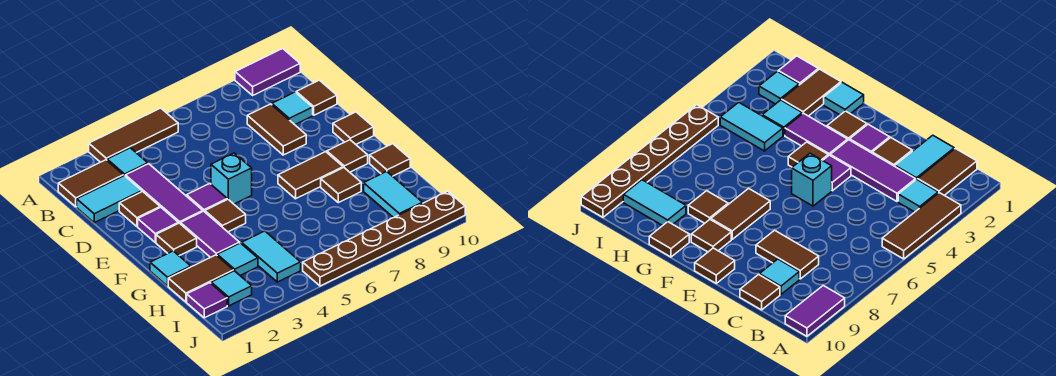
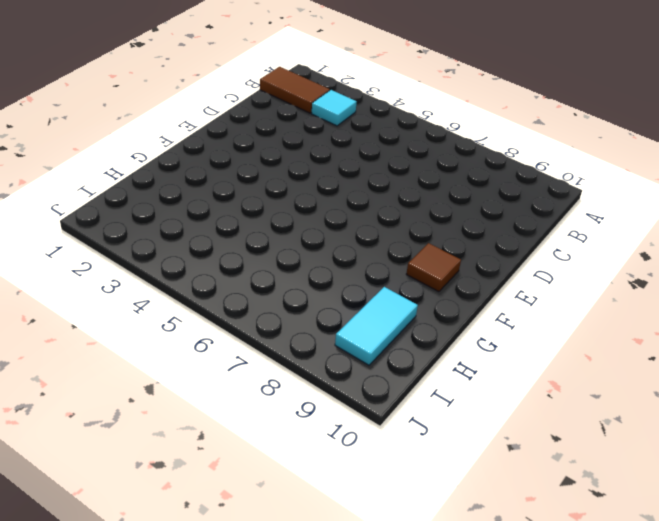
none -> brown 1x3 tile [89,108,178,162]
none -> purple 1x2 tile [235,49,300,95]
none -> cyan 1x2 tile [77,176,142,223]

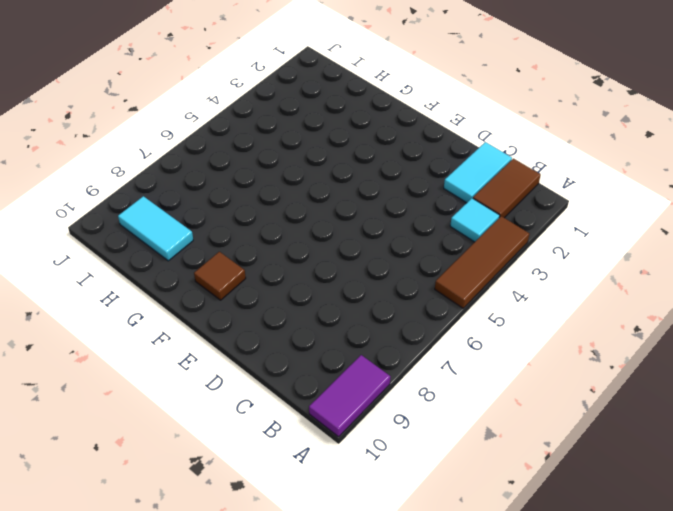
none -> purple 1x3 tile [125,164,203,224]
none -> brown 1x2 tile [247,104,306,155]
none -> cyan 1x1 tile [272,92,313,125]

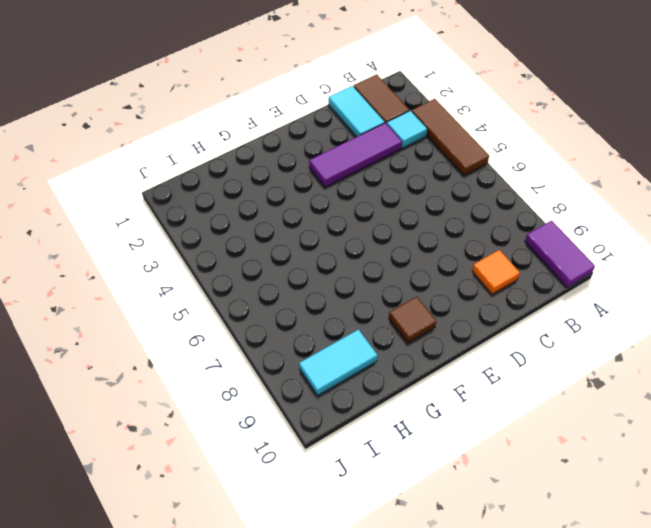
orange 1x1 tile [472,250,520,294] -> cyan 1x1 tile [272,92,313,125]
none -> brown 1x2 tile [247,104,306,155]
none -> brown 1x1 tile [296,80,337,115]
none -> brown 1x1 tile [119,192,160,227]

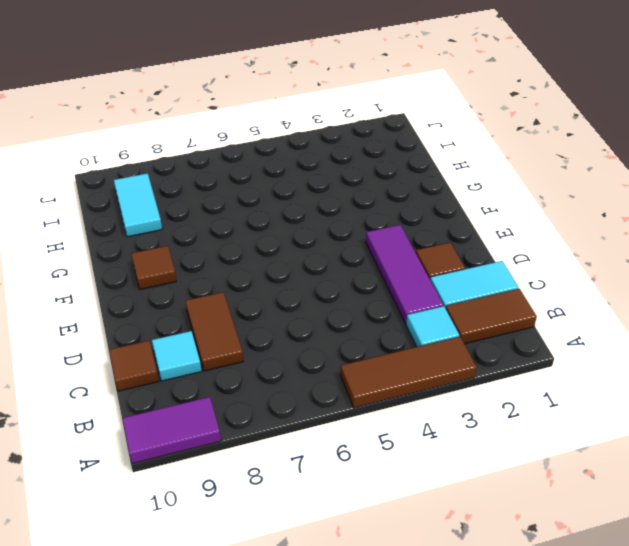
none -> purple 1x1 tile [138,207,178,242]
none -> purple 1x1 tile [187,183,227,212]
none -> cyan 1x1 brick [211,153,252,204]

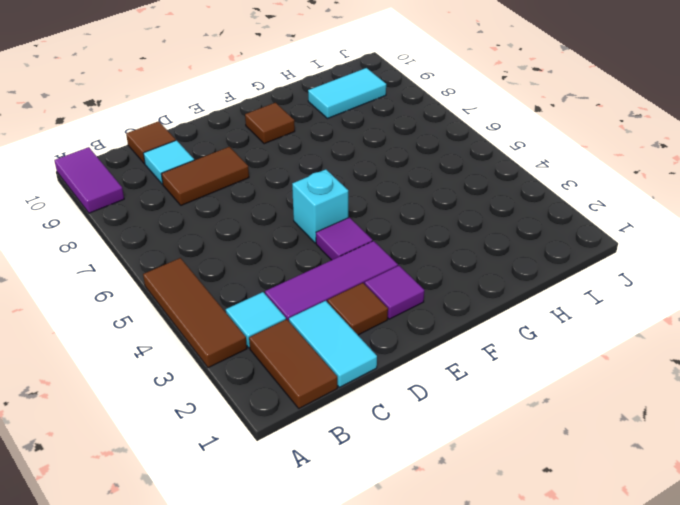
none -> brown 1x1 tile [333,112,374,144]
none -> brown 1x1 tile [156,223,197,256]
none -> purple 1x2 tile [181,211,240,257]

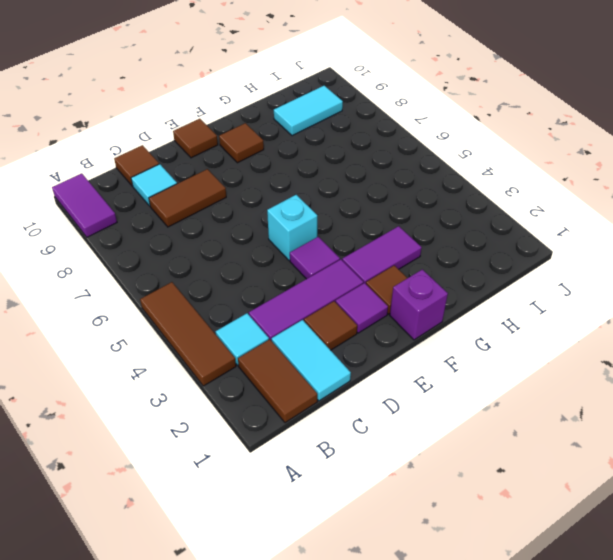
purple 1x1 brick [390,269,448,340] -> none
none -> brown 1x1 tile [205,199,246,232]
none -> brown 1x2 tile [278,152,343,199]
none -> cyan 1x1 tile [150,251,191,286]

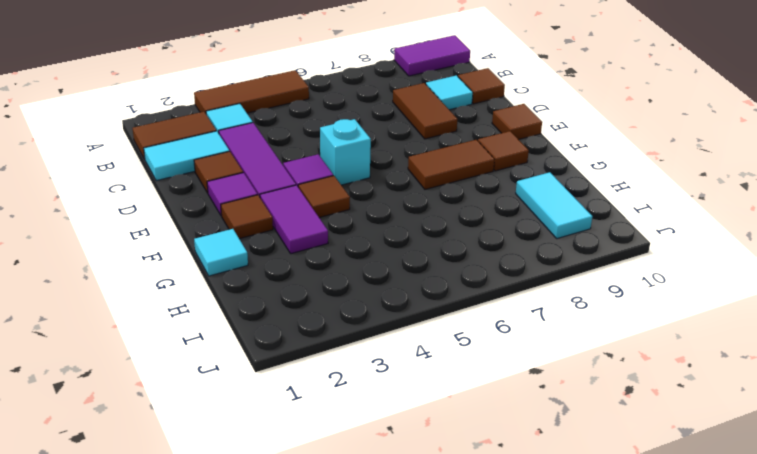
none -> brown 1x1 tile [321,168,361,203]
none -> brown 1x1 tile [370,144,410,176]
none -> brown 1x2 tile [168,255,233,302]

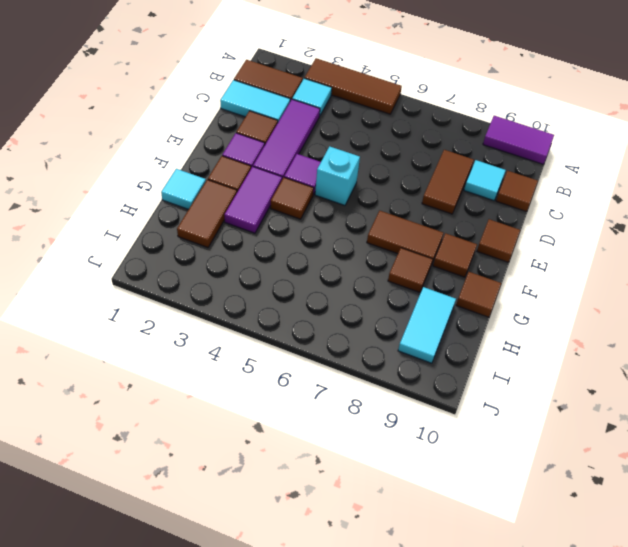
brown 1x2 tile [177,180,237,248] -> brown 1x2 tile turned to [168,255,233,302]
none -> cyan 1x1 tile [217,243,258,275]
none -> cyan 1x2 tile [242,231,301,282]
none -> purple 1x1 tile [187,283,227,318]

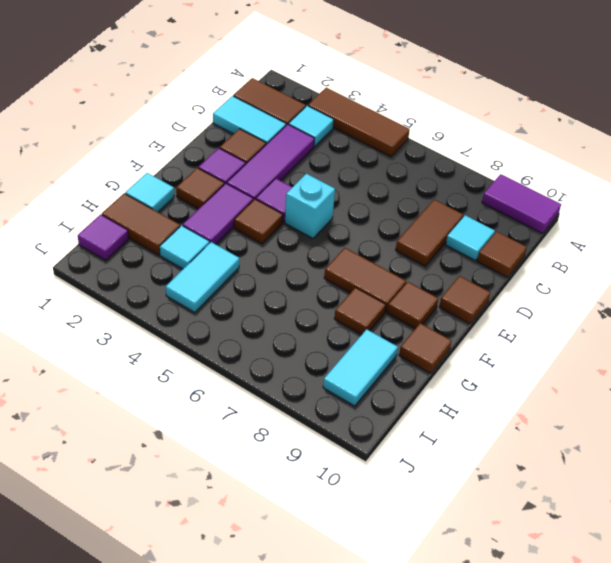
none -> cyan 1x1 tile [211,271,252,306]
none -> brown 1x6 plate [303,191,465,286]

